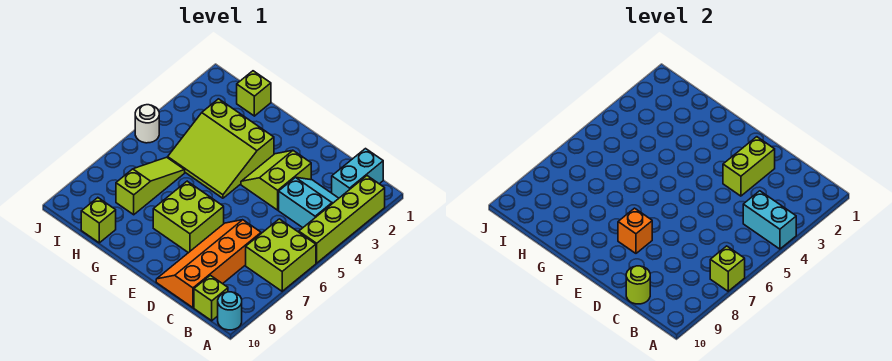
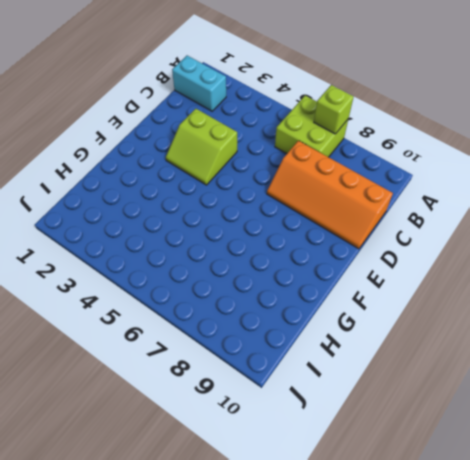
none -> lime 1x4 brick [299,176,385,263]
none -> cyan 1x1 round brick [218,292,242,330]
none -> cyan 2x2 slope [279,177,339,228]

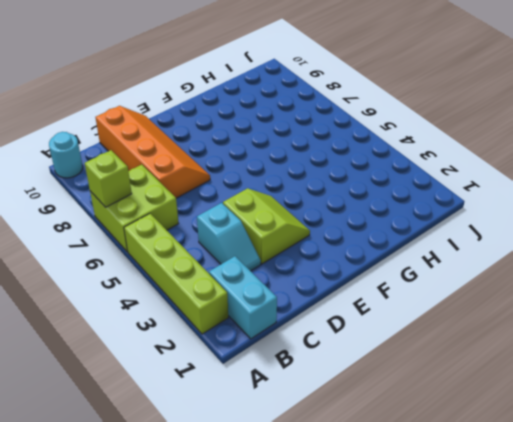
cyan 1x2 slope [197,203,261,271] -> cyan 2x2 slope [279,177,339,228]
none -> lime 1x1 brick [194,275,228,321]
none -> lime 2x2 brick [153,181,224,253]
none -> lime 3x3 slope [168,99,274,198]

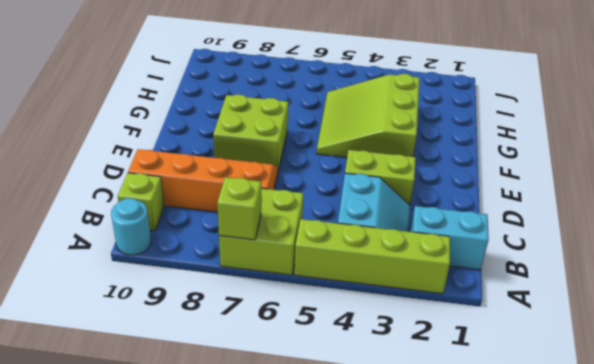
none -> lime 1x1 brick [237,71,271,116]
none -> lime 1x3 slope [116,157,185,215]
none -> lime 1x1 brick [81,198,116,243]

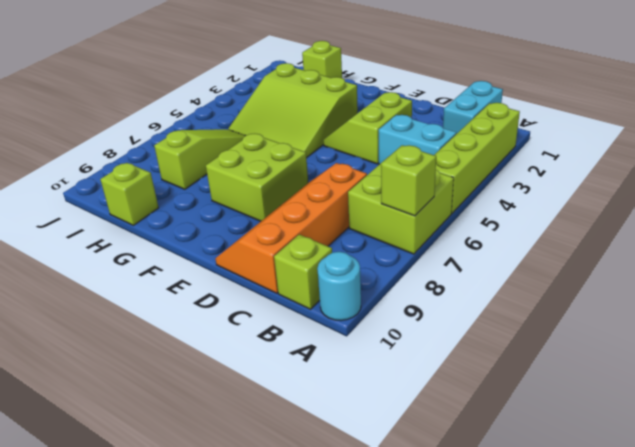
none -> white 1x1 round brick [135,105,159,143]
none -> cyan 1x2 brick [743,191,796,249]
none -> lime 1x1 round brick [626,266,650,304]

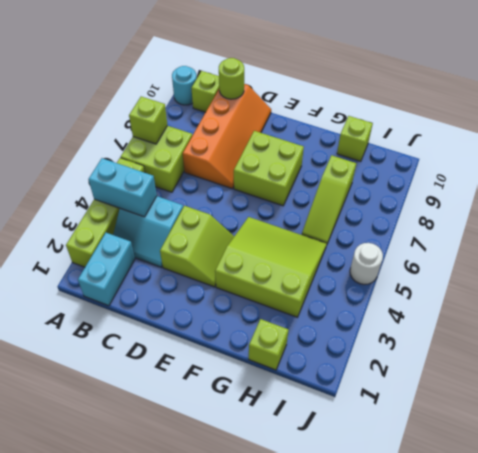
none -> lime 1x2 brick [723,137,775,196]
none -> orange 1x1 brick [618,208,652,253]

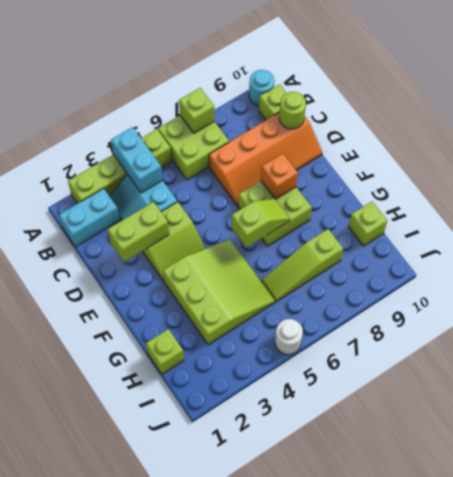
lime 1x2 slope [231,199,290,248] -> none

